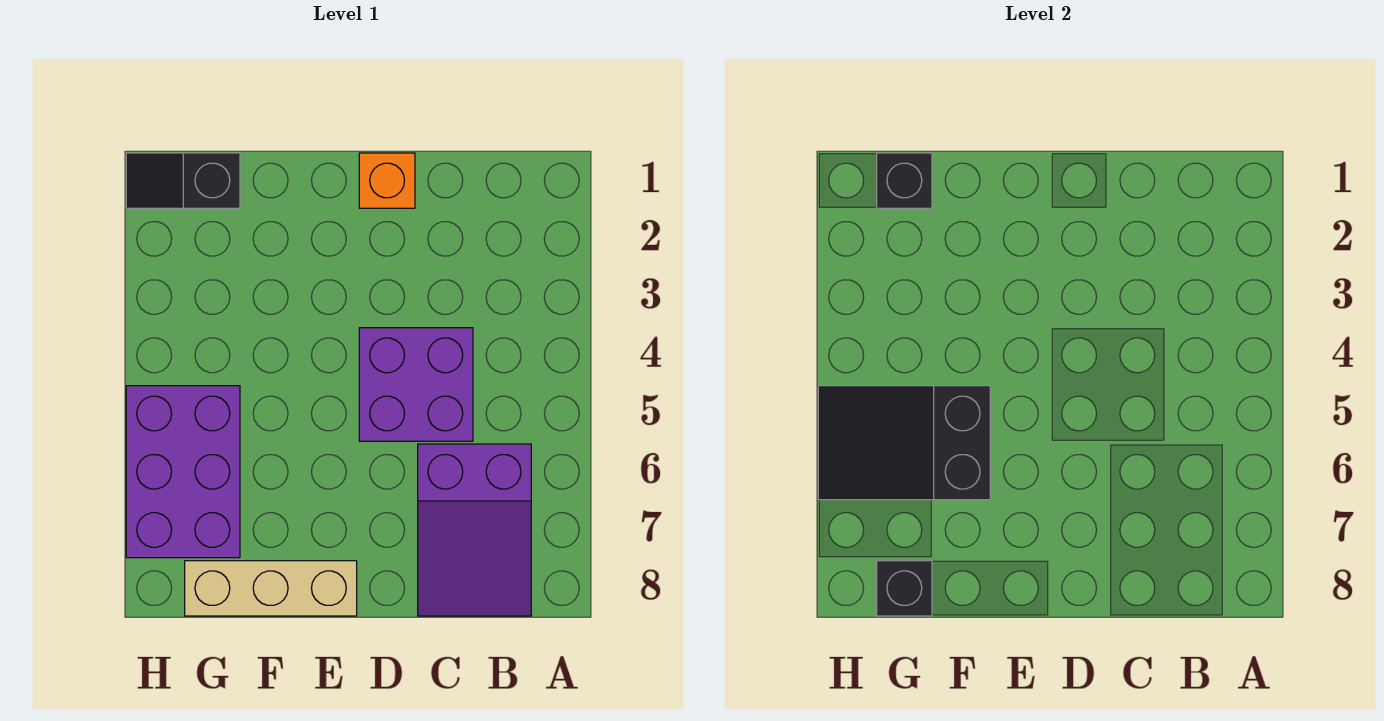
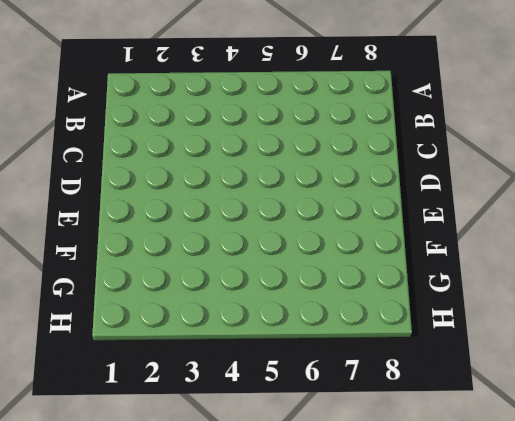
none -> purple 2x3 slope [418,444,531,616]
none -> purple 2x2 brick [359,328,473,441]

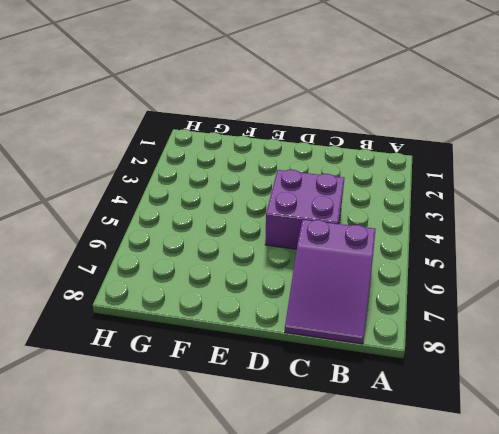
none -> orange 1x1 brick [359,153,415,208]
none -> tan 1x3 brick [185,561,357,616]

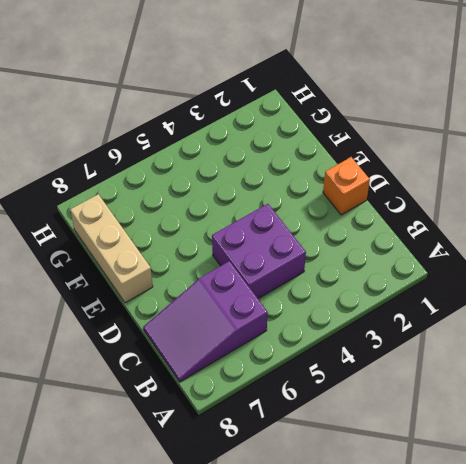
none -> black 1x2 slope [126,153,240,208]
none -> purple 2x3 brick [126,386,240,558]

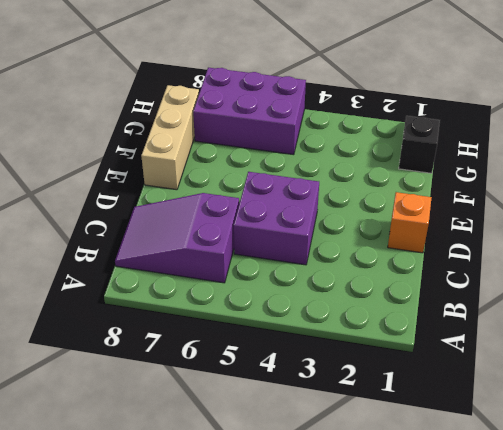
none -> black 2x3 slope [818,386,990,500]
none -> black 1x1 brick [877,153,932,208]

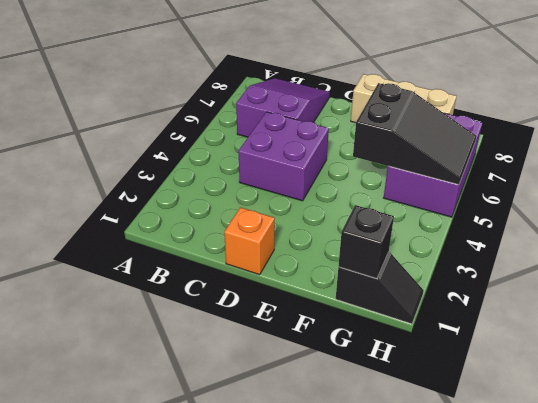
none -> black 1x1 brick [877,561,932,616]

